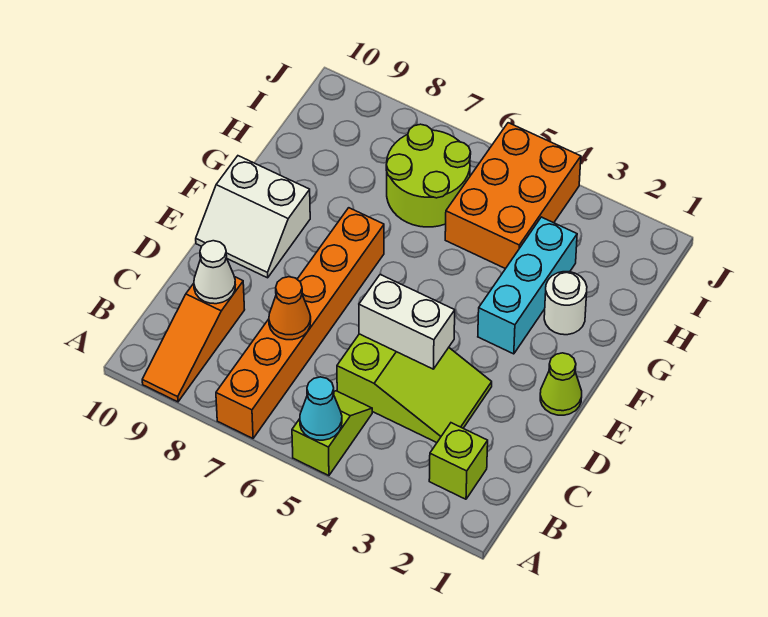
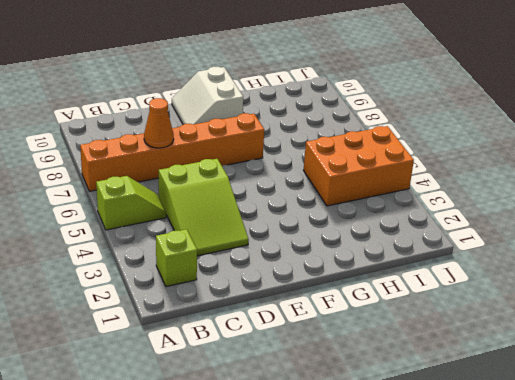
none -> orange 1x3 slope [142,277,245,402]
none -> lime 1x1 cone [540,353,582,415]
none -> cyan 1x3 brick [478,217,577,354]

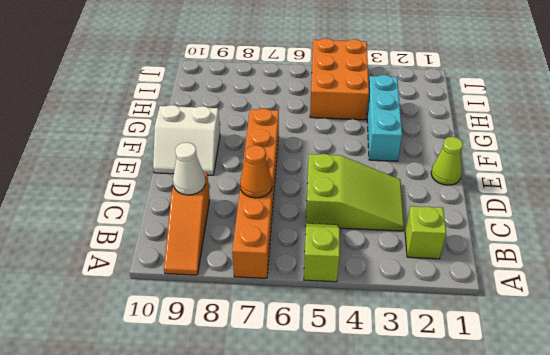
none -> white 1x1 round brick [544,272,587,335]
none -> lime 2x2 round brick [386,124,471,227]
none -> cyan 1x1 cone [300,377,342,440]

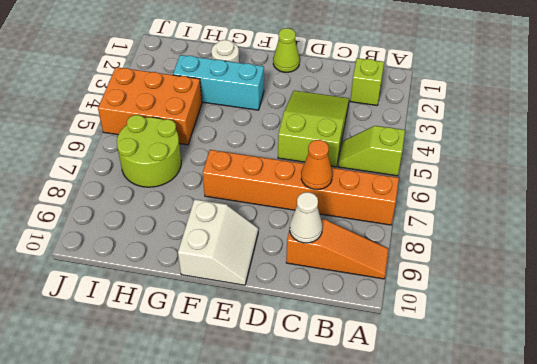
none -> cyan 1x1 cone [300,377,342,440]
none -> white 1x2 brick [359,275,455,369]

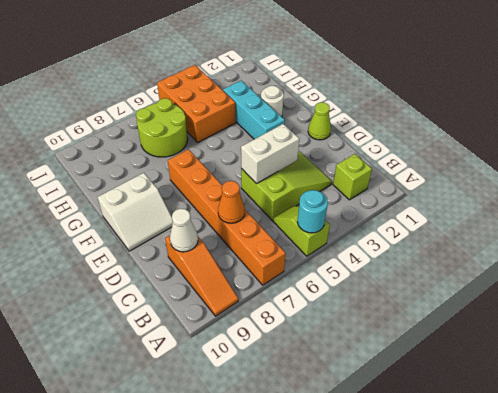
cyan 1x1 round brick [297,190,328,233] -> cyan 1x1 cone [300,377,342,440]

